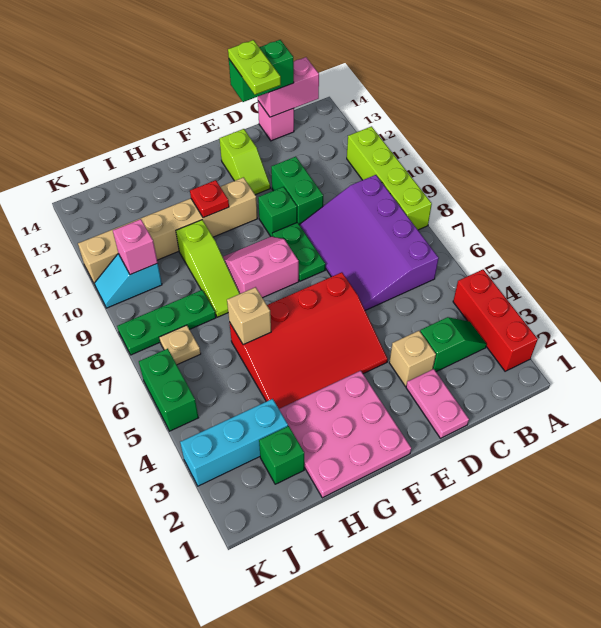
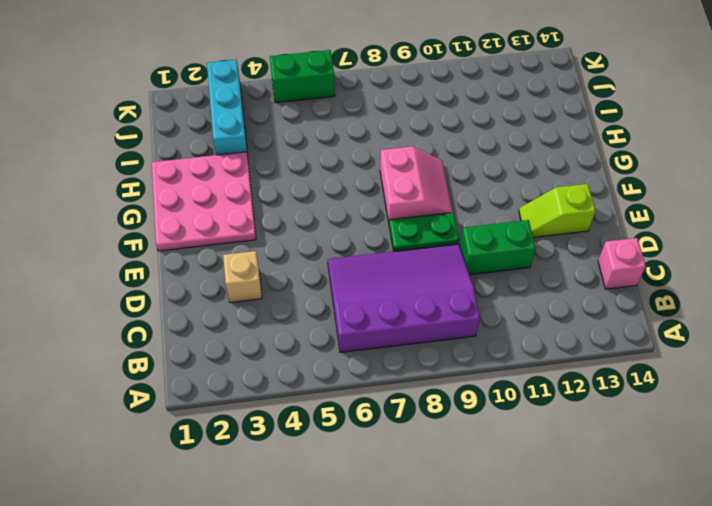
none -> red 1x3 brick [453,270,538,371]
none -> lime 1x4 brick [347,126,432,230]
none -> green 1x2 slope [420,317,487,372]

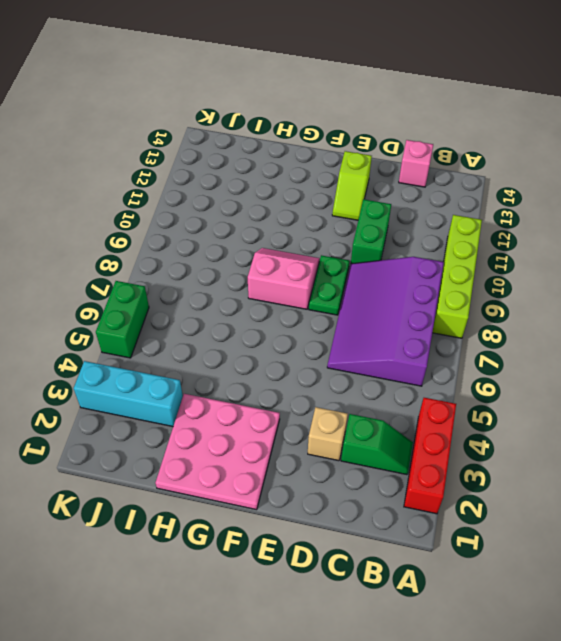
none -> pink 1x2 plate [406,369,469,438]
none -> red 3x4 slope [229,272,388,409]
none -> green 1x1 brick [258,187,297,237]

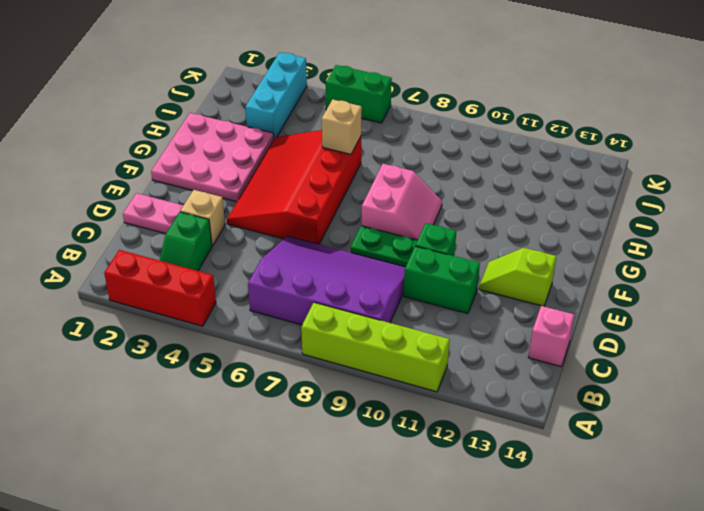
none -> tan 1x6 brick [78,177,258,284]
none -> lime 1x3 slope [176,220,240,317]
none -> green 1x1 brick [259,426,304,484]

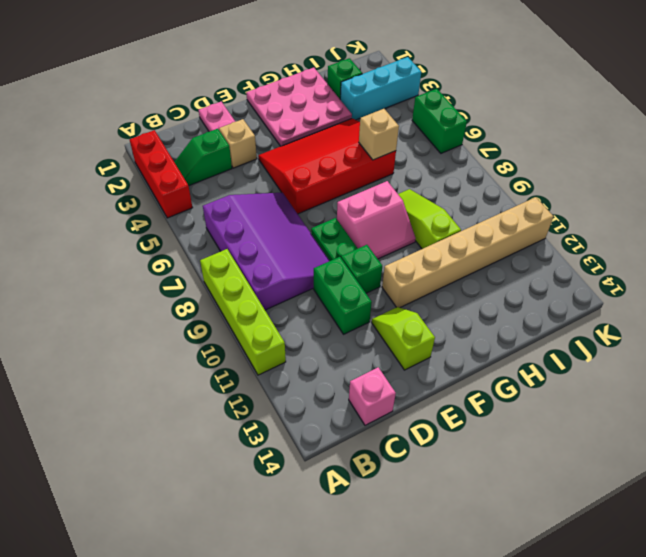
none -> green 1x3 plate [117,290,216,355]
none -> tan 1x1 plate [159,325,201,365]
none -> cyan 1x2 slope [95,254,162,308]

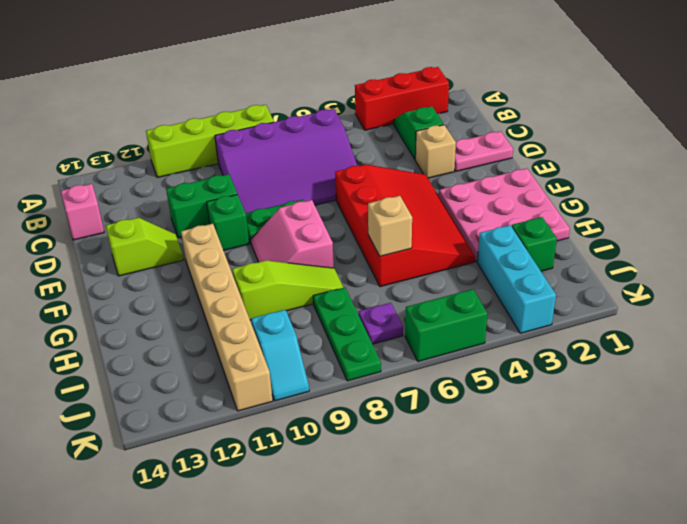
purple 1x1 plate [358,303,403,344] -> tan 1x1 plate [159,325,201,365]
none -> pink 1x2 brick [258,57,319,117]
none -> red 1x1 plate [190,180,229,218]
none -> pink 1x1 brick [113,219,158,275]

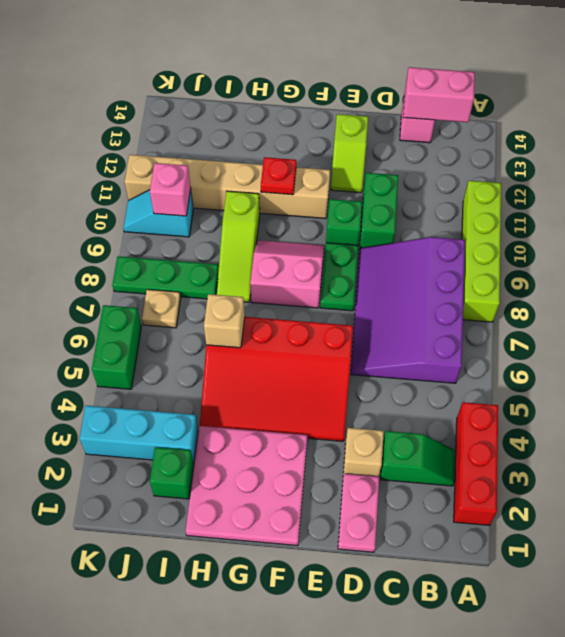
none -> green 1x2 brick [229,40,294,102]
none -> lime 1x2 plate [228,40,281,95]

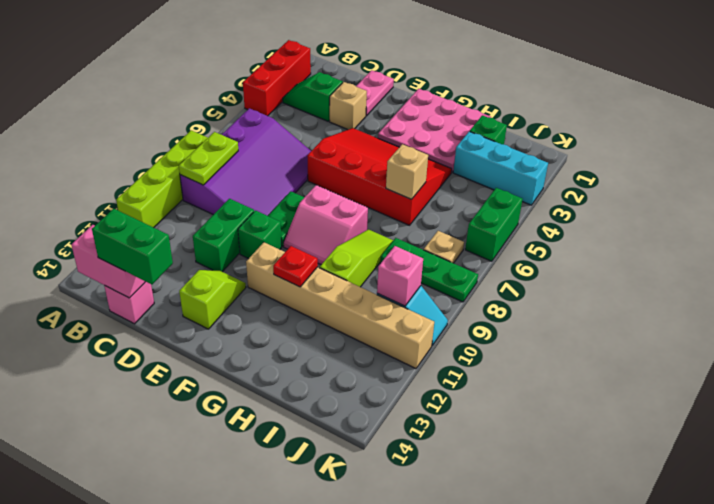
lime 1x2 plate [179,132,238,185] -> lime 1x2 plate moved to [228,40,281,95]

